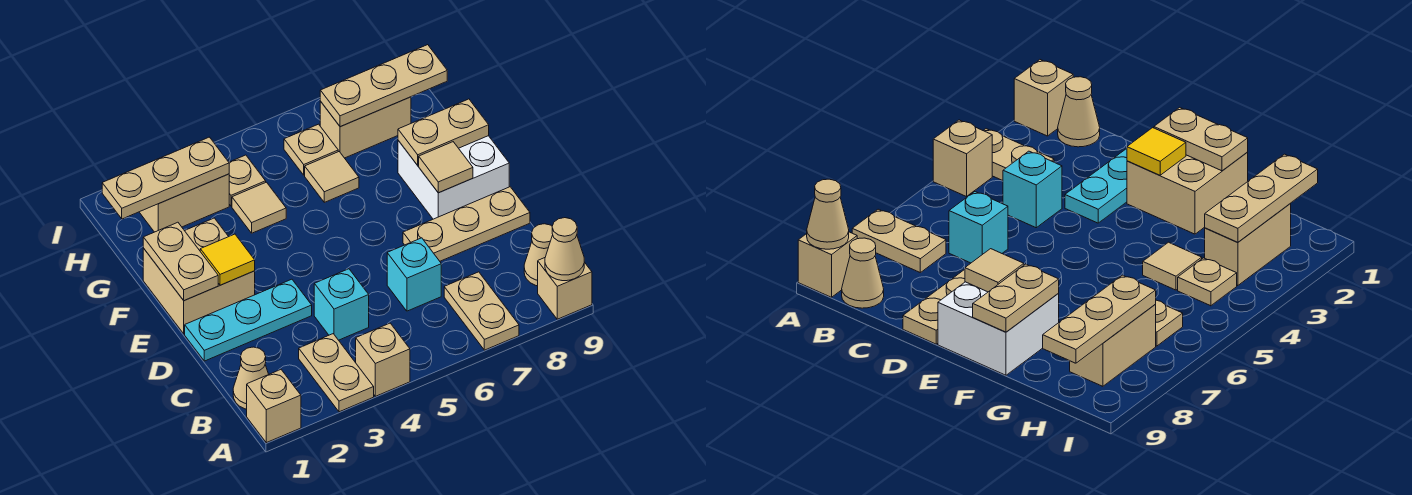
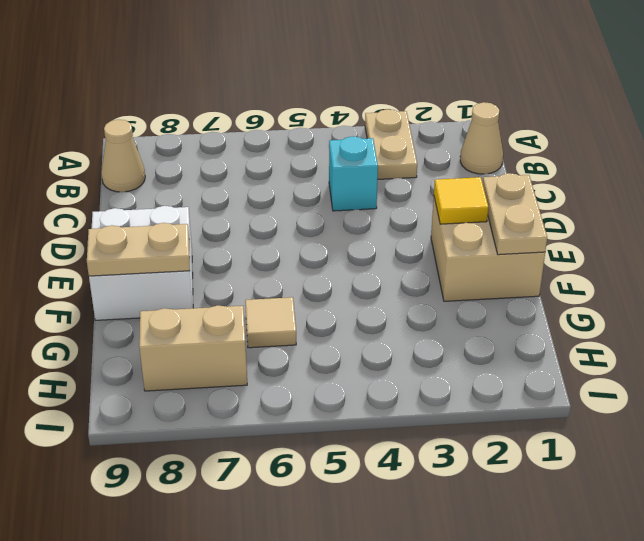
none -> tan 1x1 brick [247,370,301,443]
none -> tan 1x1 brick [356,323,410,396]
none -> tan 1x2 plate [444,272,519,350]

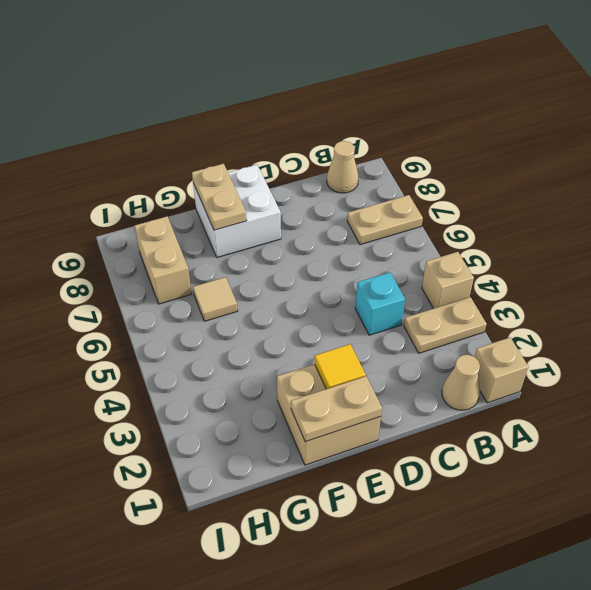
none -> tan 1x1 brick [538,258,592,319]
none -> cyan 1x1 brick [387,238,441,311]
none -> cyan 1x3 plate [185,279,312,361]

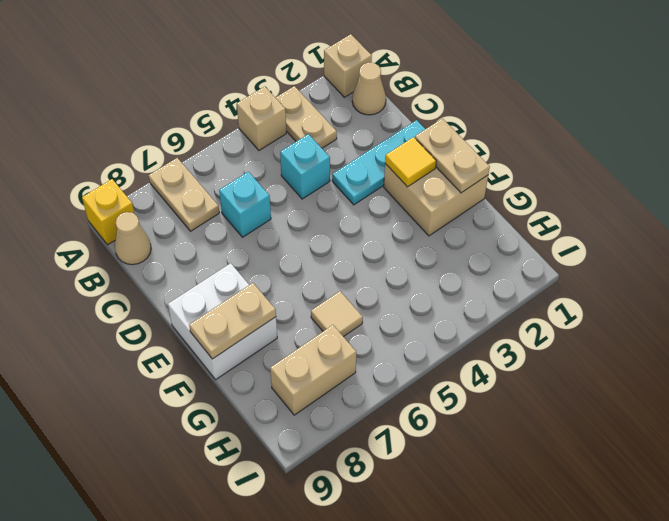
yellow 1x1 brick [82,179,134,245] -> tan 1x1 brick [538,258,592,319]
none -> tan 1x3 plate [403,187,530,261]
none -> tan 1x1 tile [232,182,286,233]
none -> tan 1x2 brick [139,174,229,232]

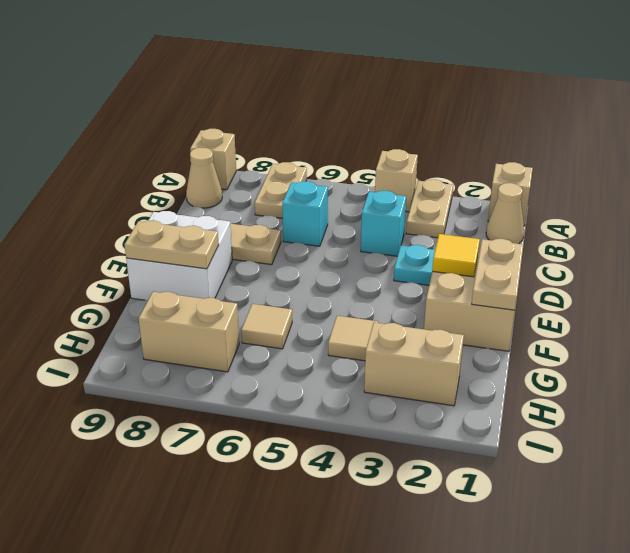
none -> tan 1x1 plate [229,155,266,206]
none -> tan 1x1 plate [284,124,338,175]
none -> tan 1x1 cone [545,218,584,281]

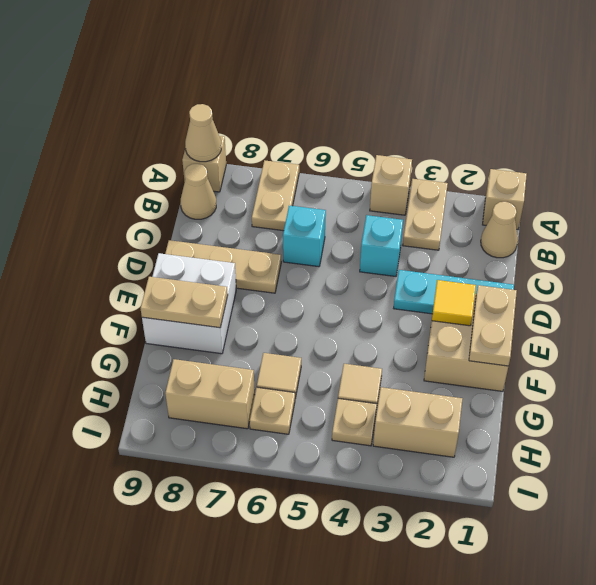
none -> tan 1x1 tile [419,142,473,193]
none -> tan 1x3 plate [102,137,229,219]
none -> tan 1x3 plate [320,45,447,127]

